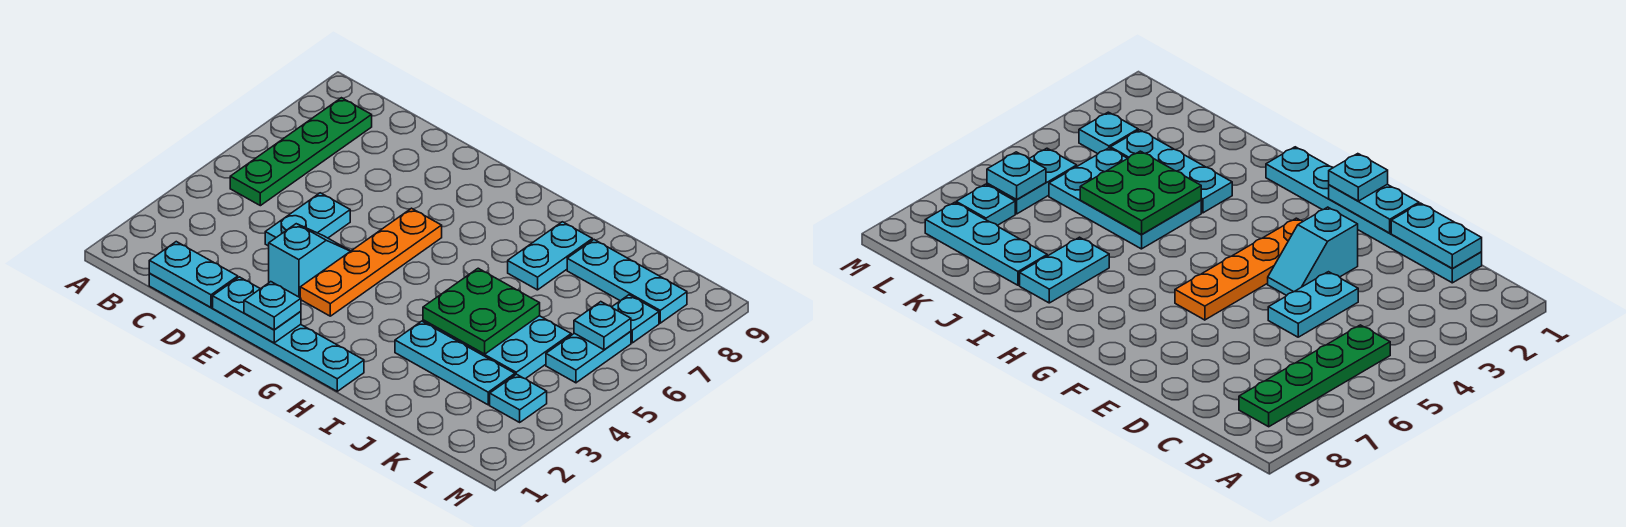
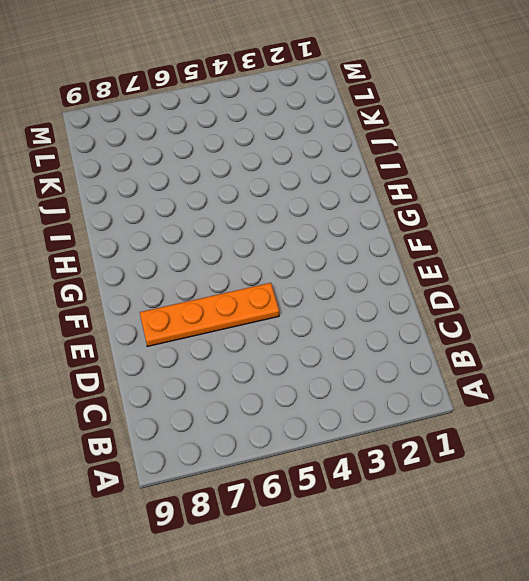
orange 1x4 plate [140,283,279,346] -> orange 1x4 plate moved to [300,208,442,316]
none -> green 1x4 plate [230,98,372,206]
none -> cyan 1x6 plate [149,274,364,391]
none -> cyan 1x2 plate [265,193,350,246]

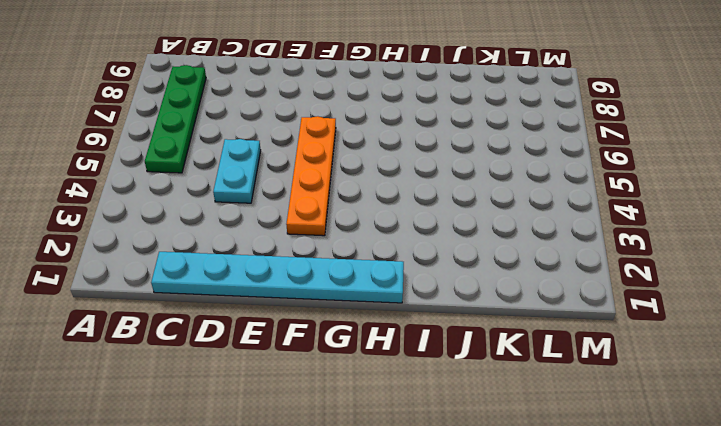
none -> cyan 1x2 slope [269,224,350,297]
none -> cyan 1x3 plate [395,321,515,405]
none -> cyan 2x3 plate [423,316,571,379]

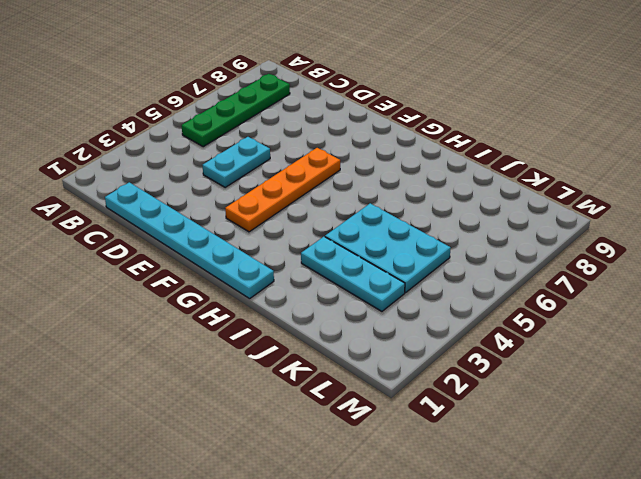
none -> cyan 1x2 slope [269,224,350,297]
none -> cyan 1x2 plate [508,222,592,290]
none -> cyan 1x3 plate [567,240,687,323]

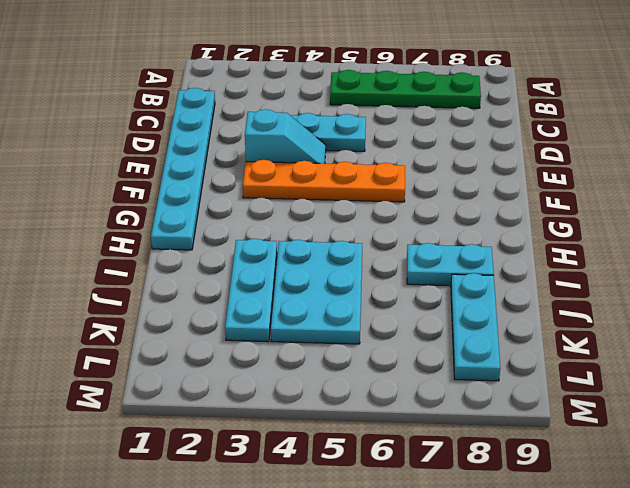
none -> cyan 1x1 plate [490,374,547,422]
none -> cyan 1x2 plate [546,331,631,383]
none -> cyan 1x1 plate [612,295,659,343]

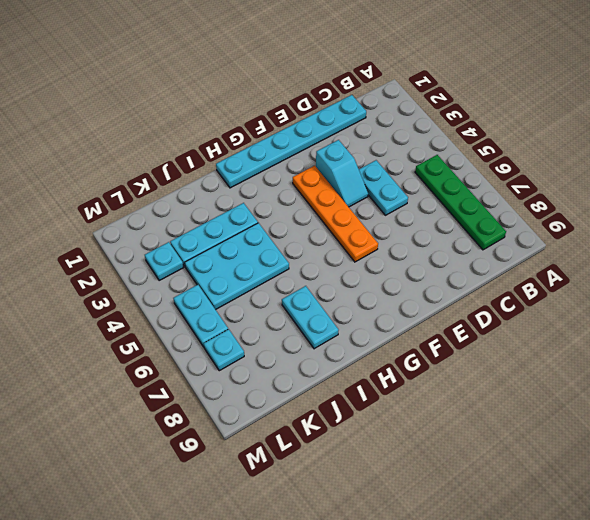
none -> cyan 1x3 plate [567,240,687,323]
none -> cyan 1x2 plate [149,242,238,308]
none -> cyan 1x2 plate [213,277,301,343]

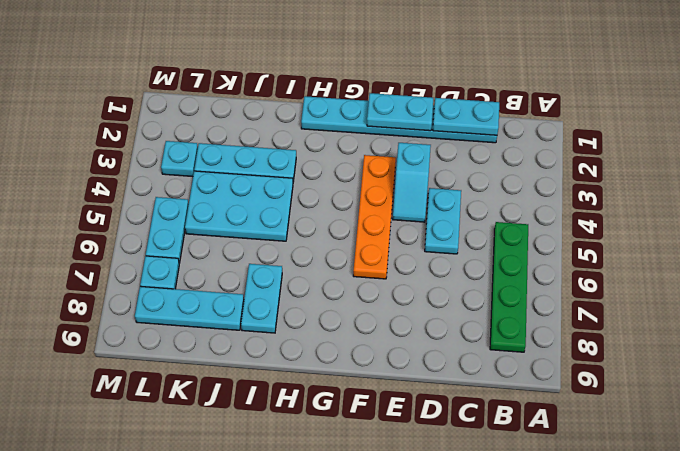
none -> green 2x2 plate [423,268,540,354]
none -> cyan 1x1 plate [574,302,631,350]
none -> cyan 1x1 plate [244,282,301,330]

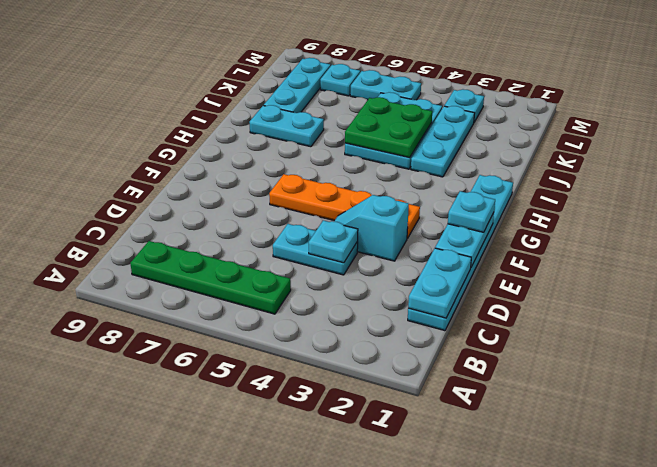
cyan 1x1 plate [309,220,358,263] -> cyan 1x1 plate moved to [574,302,631,350]

